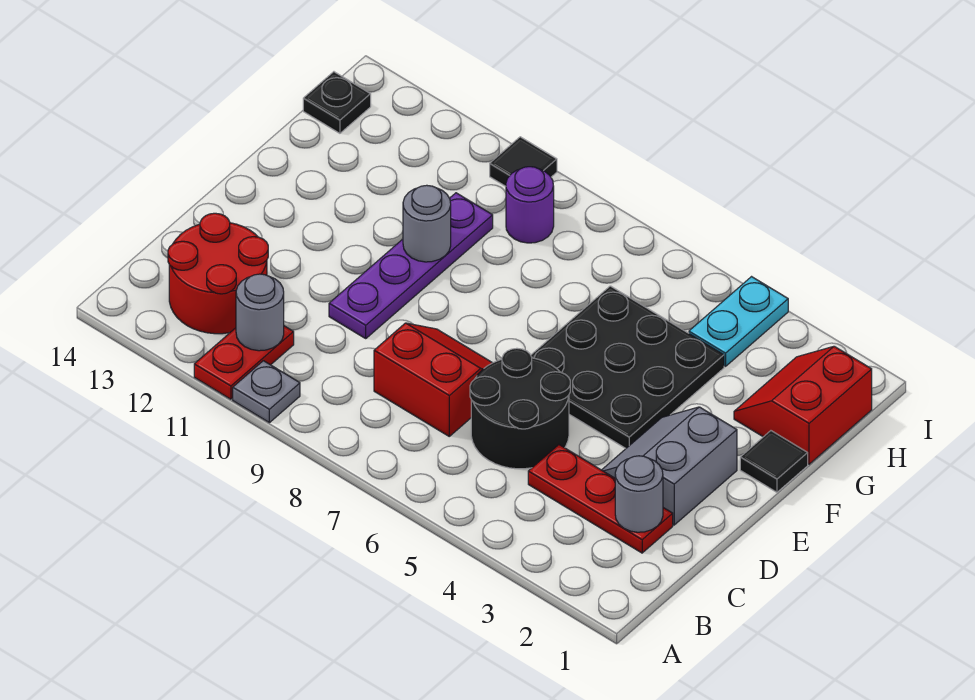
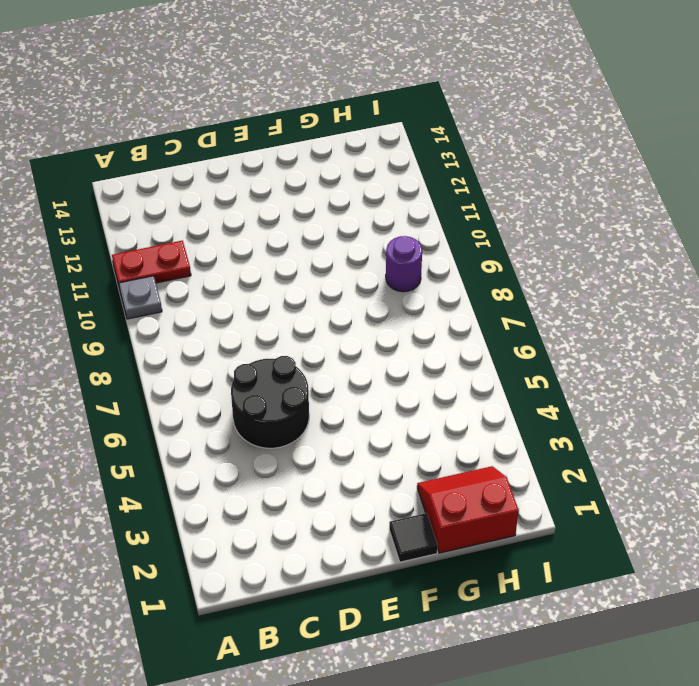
none -> red 2x2 round brick [168,213,268,334]
none -> red 1x3 plate [528,445,673,553]
none -> red 2x2 slope [374,323,492,436]

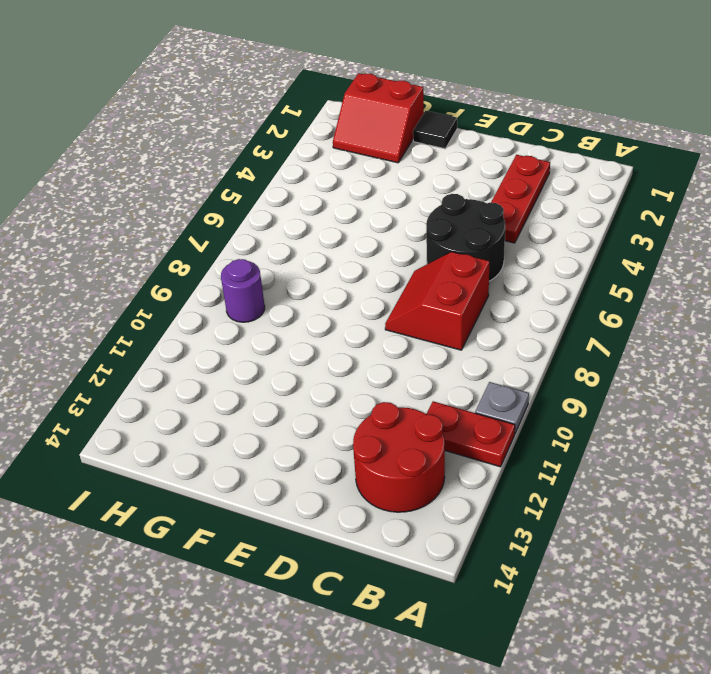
none -> grey 2x2 slope [602,407,737,525]
none -> purple 1x4 plate [329,193,493,338]
none -> black 3x3 plate [531,286,724,448]

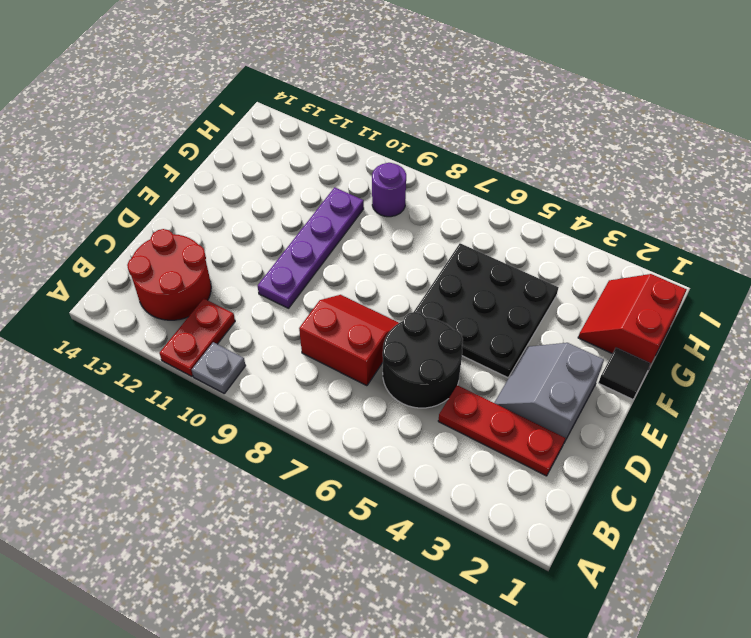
none -> cyan 1x2 plate [689,277,788,366]
none -> black 1x1 plate [303,72,371,133]
none -> black 1x1 tile [490,137,557,186]

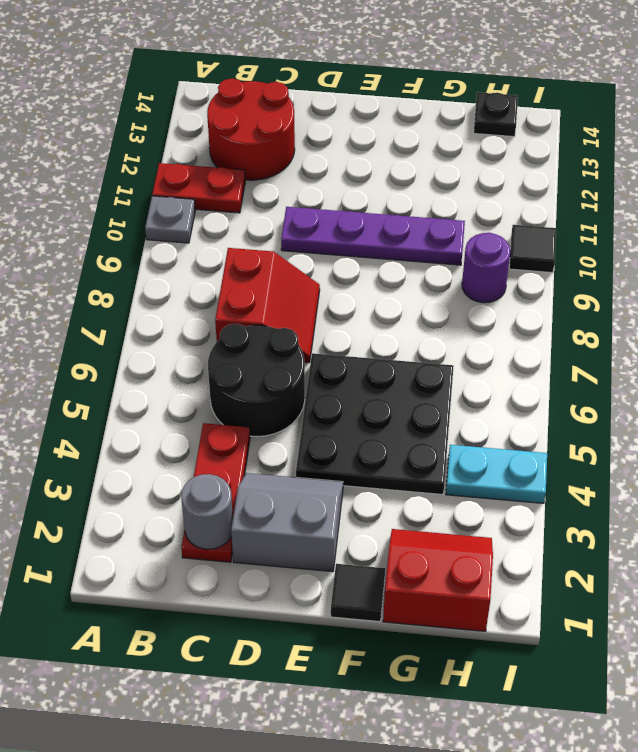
none -> grey 1x1 round brick [236,274,284,351]
none -> grey 1x1 round brick [403,185,451,262]

